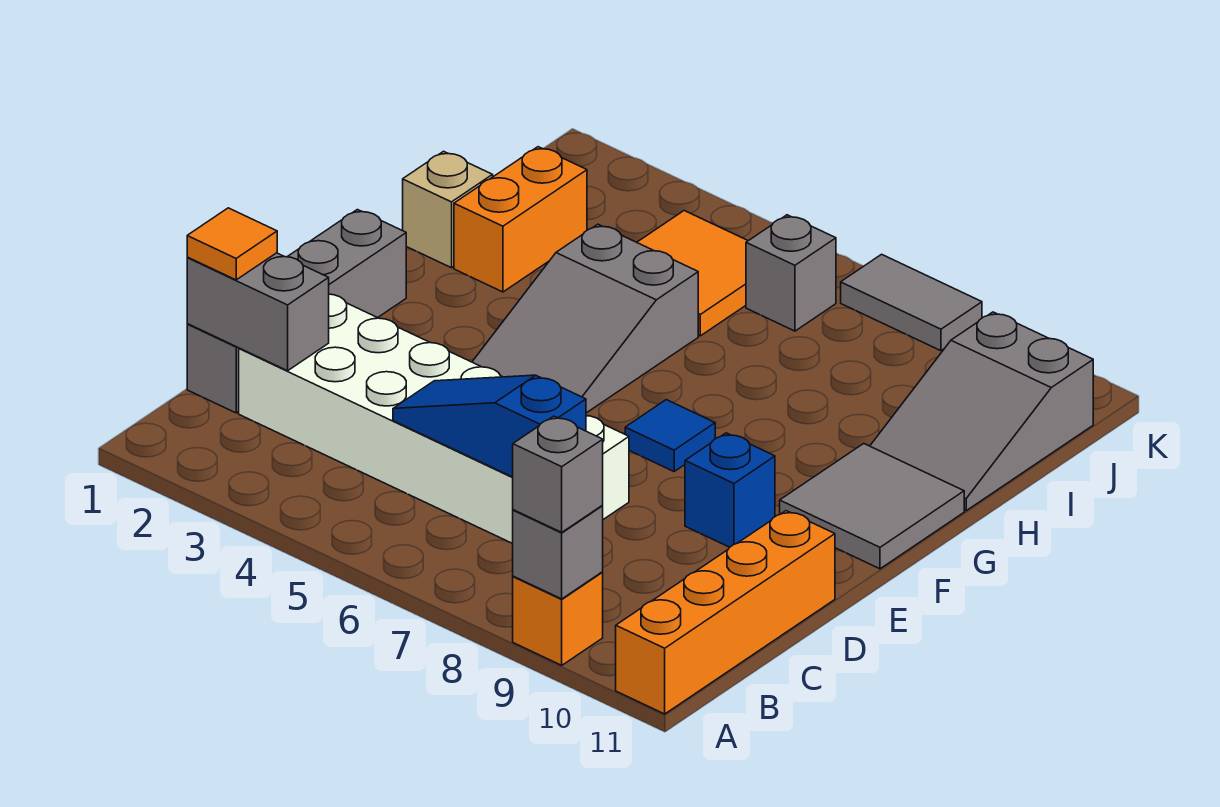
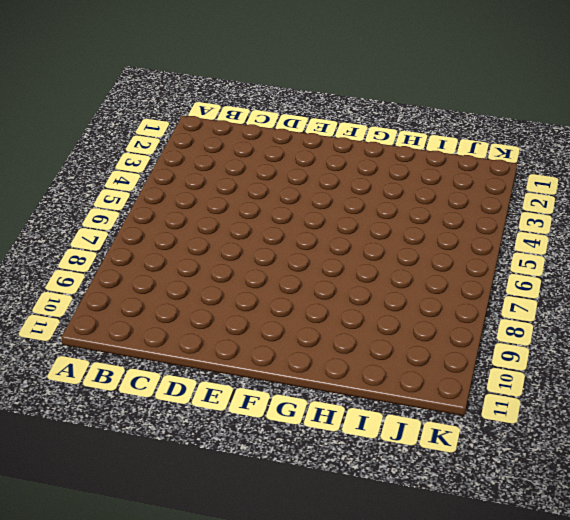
none -> orange 1x1 brick [513,572,603,665]
none -> orange 1x4 brick [616,511,835,714]
none -> grey 1x4 brick [187,210,406,413]

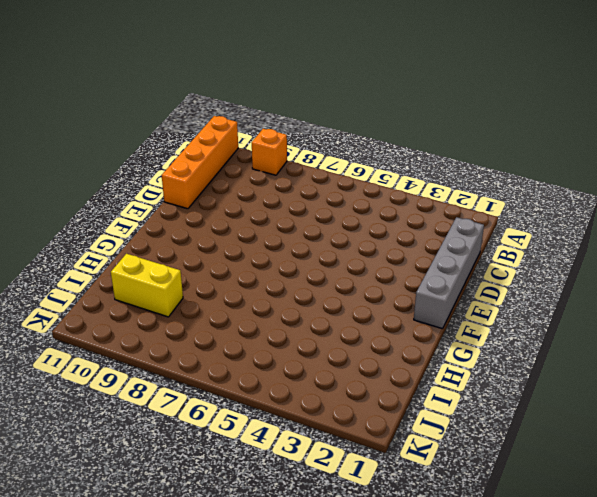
yellow 1x2 brick [111,254,183,317] -> grey 2x3 slope [870,312,1093,511]
none -> white 2x6 brick [239,294,629,544]
none -> blue 1x1 brick [685,433,775,547]
none -> grey 2x3 slope [472,224,698,413]

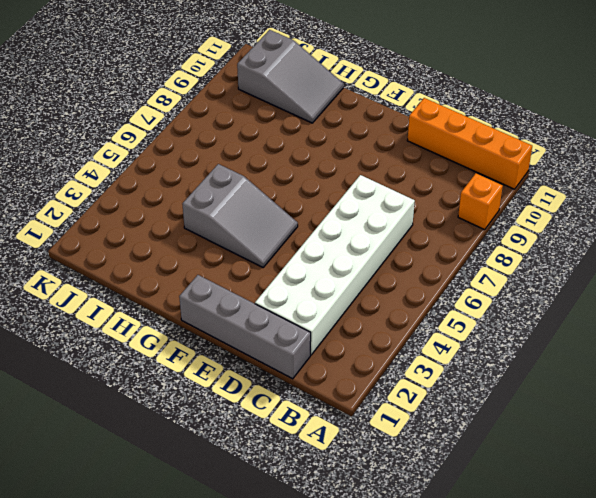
none -> blue 1x1 brick [685,433,775,547]
none -> blue 1x1 tile [625,400,715,471]
none -> grey 2x2 tile [780,444,964,569]

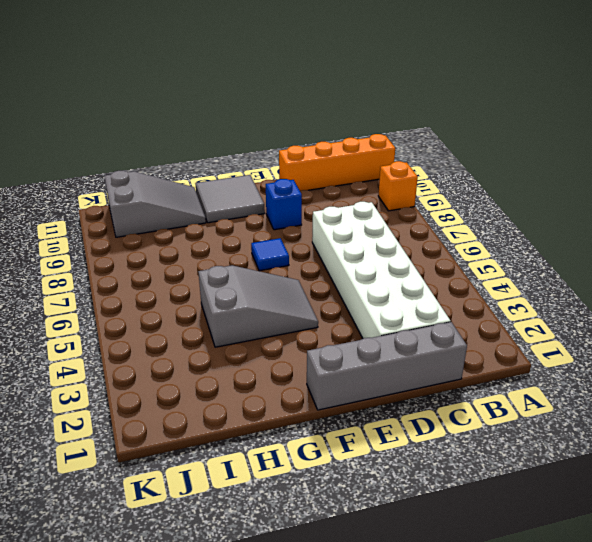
none -> tan 1x1 brick [403,151,493,268]
none -> orange 1x2 brick [454,147,587,292]
none -> orange 2x2 tile [637,211,748,336]

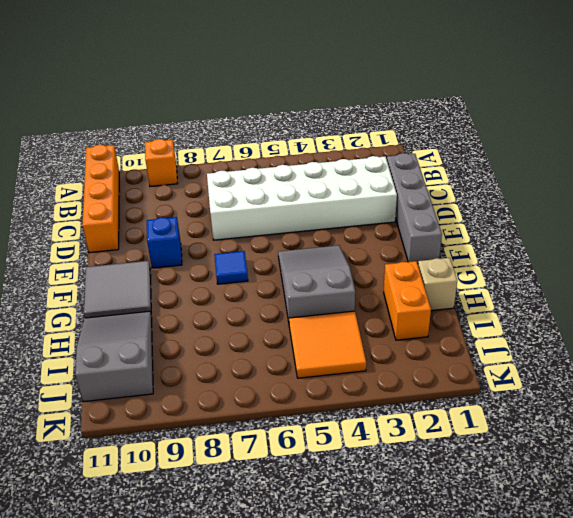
none -> grey 1x1 brick [746,215,836,331]
none -> grey 1x2 tile [841,254,982,351]
none -> grey 1x1 brick [513,506,603,599]

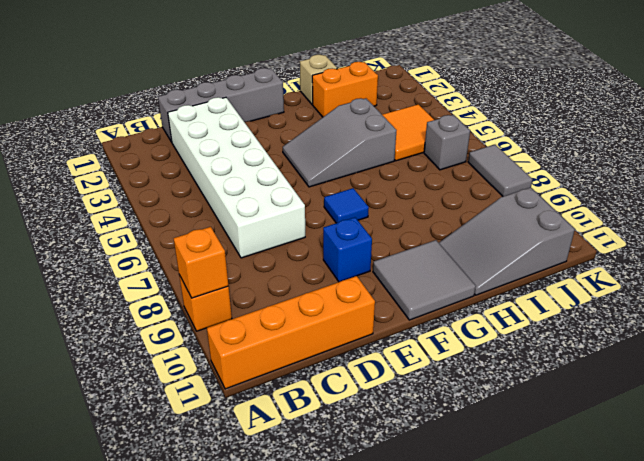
orange 1x1 brick [173,227,228,298] -> grey 1x1 brick [513,506,603,599]
none -> grey 1x2 brick [187,253,329,371]
none -> blue 1x3 slope [393,375,586,477]
none -> grey 1x1 brick [513,416,603,532]

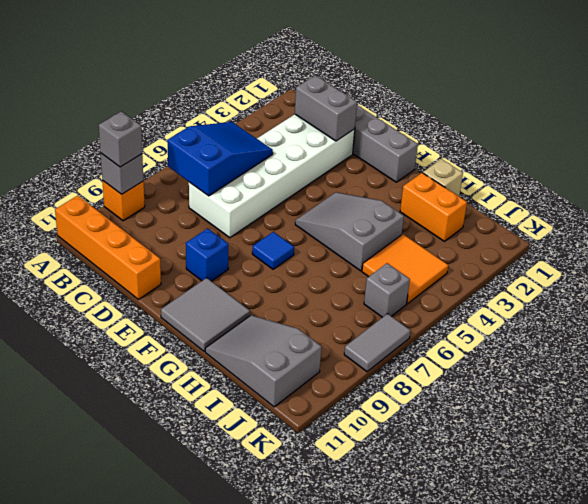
blue 2x3 slope [167,122,273,196] -> blue 1x3 slope [393,375,586,477]
grey 1x2 brick [295,75,357,141] -> grey 1x2 brick turned to [187,253,329,371]
none -> orange 1x1 tile [187,208,277,280]

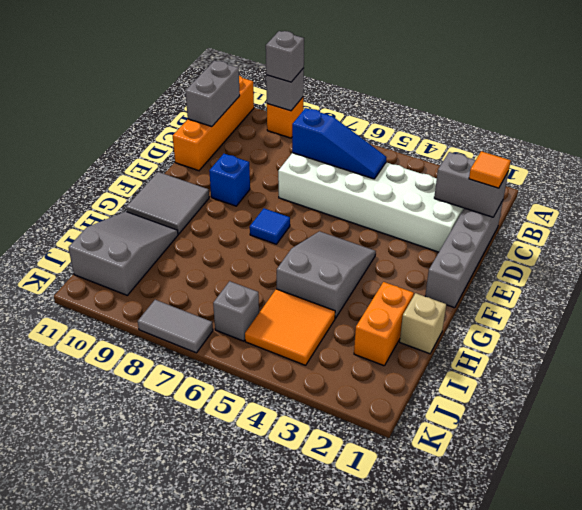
grey 1x2 brick [185,61,240,127] -> none

